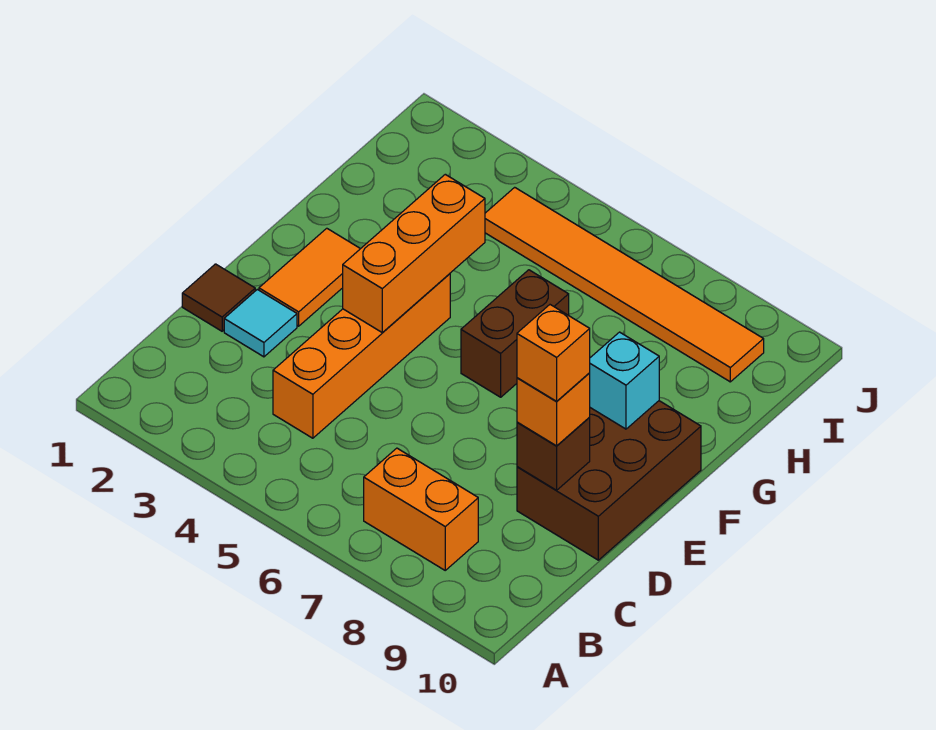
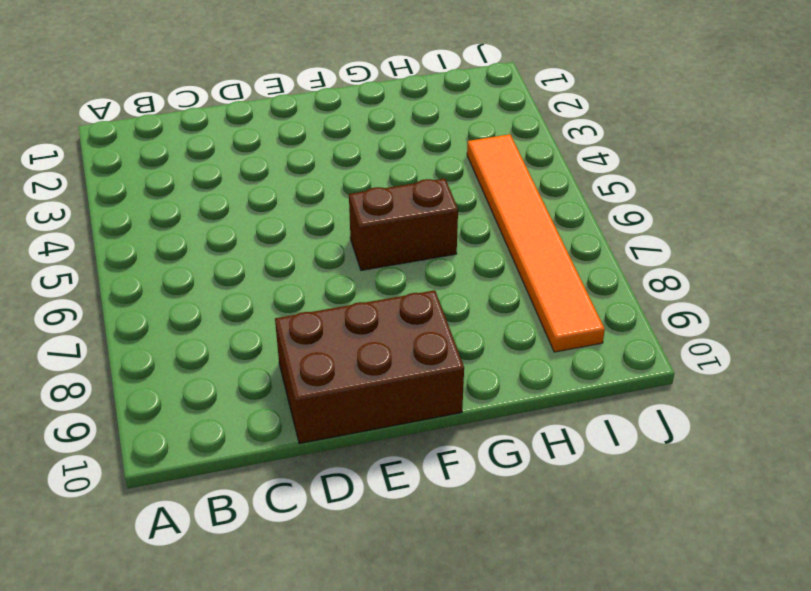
none -> orange 1x2 brick [364,448,478,570]
none -> orange 1x4 brick [273,274,450,438]
none -> brown 1x1 tile [182,264,255,331]

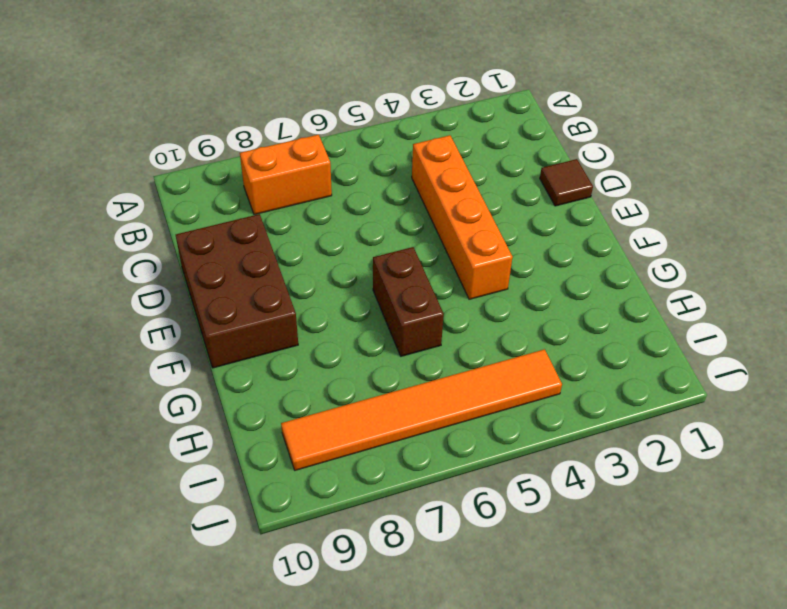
none -> cyan 1x1 tile [224,289,297,357]
none -> orange 1x2 tile [259,228,360,326]
none -> brown 1x1 brick [517,417,590,490]

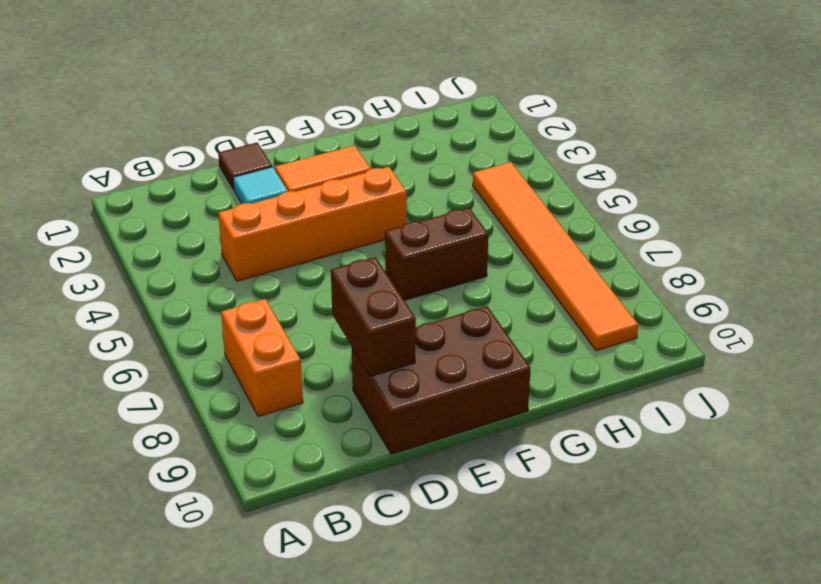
brown 1x2 brick [331,257,416,377] -> brown 1x1 brick [517,417,590,490]
none -> orange 1x3 brick [343,174,485,332]
none -> cyan 1x1 brick [590,332,659,429]
none -> orange 1x1 brick [517,373,590,446]

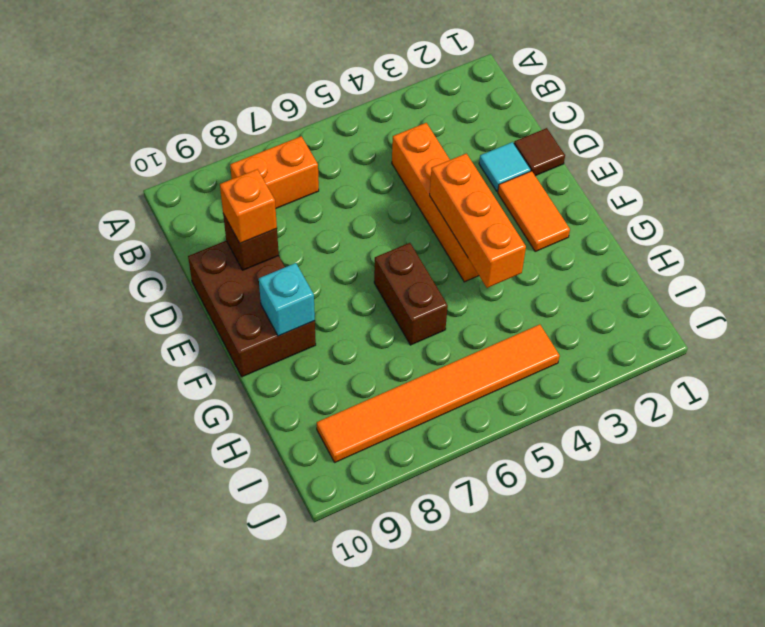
none -> orange 1x1 brick [517,305,590,401]

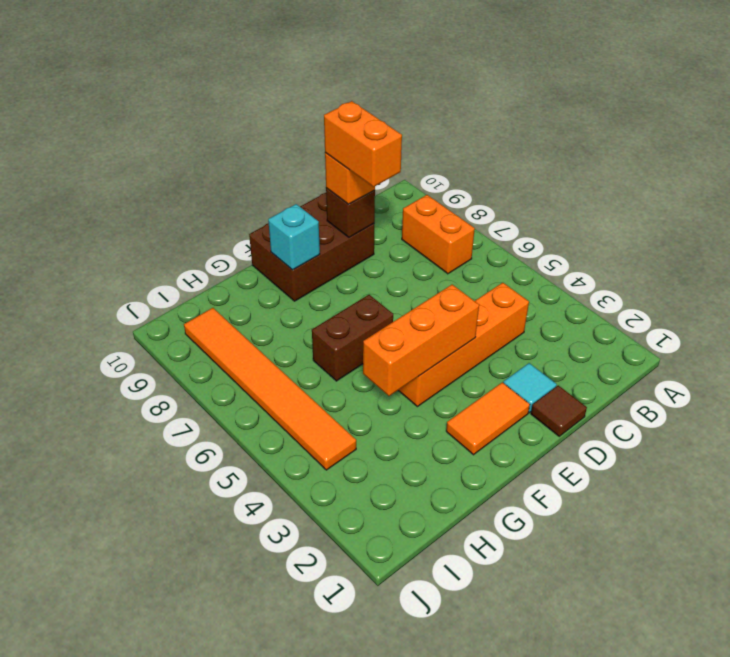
orange 1x2 brick [324,101,402,187] -> orange 1x1 brick [517,305,590,401]

